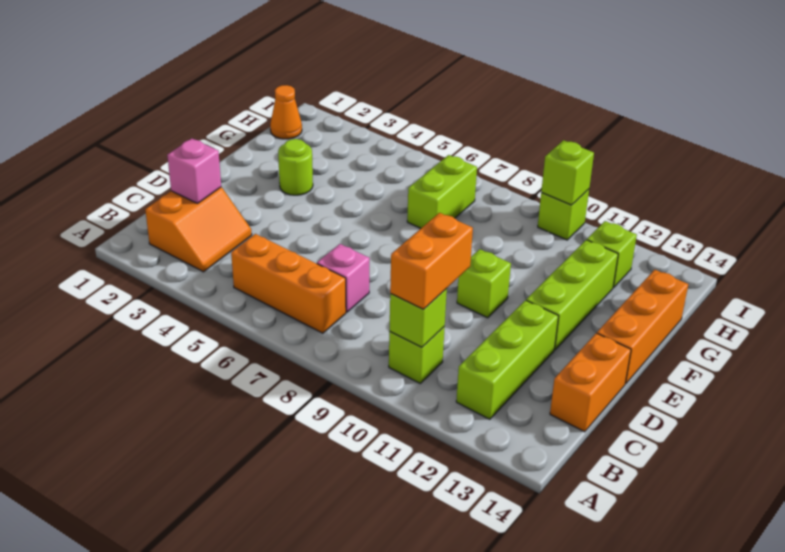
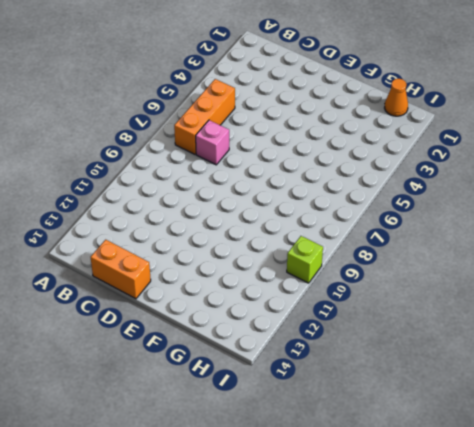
none -> orange 2x2 slope [145,187,252,272]
none -> lime 1x1 brick [389,327,445,383]
none -> lime 1x3 brick [456,300,558,419]

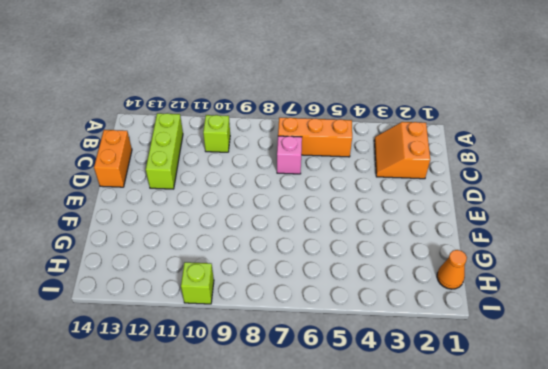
none -> lime 1x1 brick [457,249,511,318]
none -> lime 1x3 brick [526,240,618,350]
none -> orange 1x3 brick [597,270,688,384]

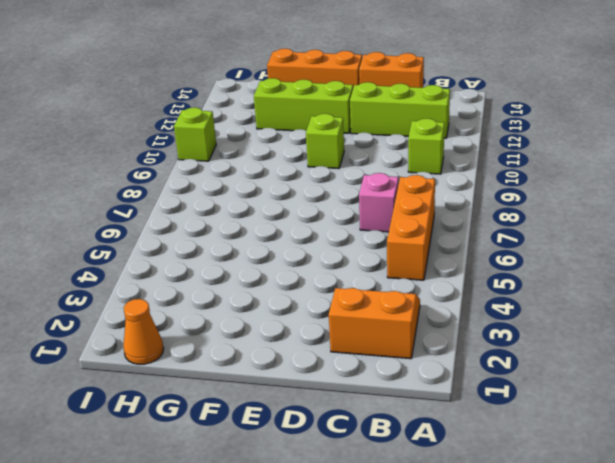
none -> lime 1x1 round brick [278,139,313,195]
none -> lime 1x2 brick [407,155,477,228]
none -> lime 1x1 brick [587,221,637,288]

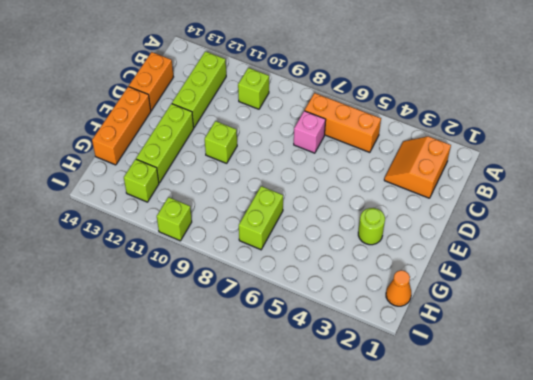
none -> lime 1x1 brick [389,289,447,347]
none -> pink 1x1 brick [167,138,221,203]
none -> lime 1x1 brick [541,140,594,205]

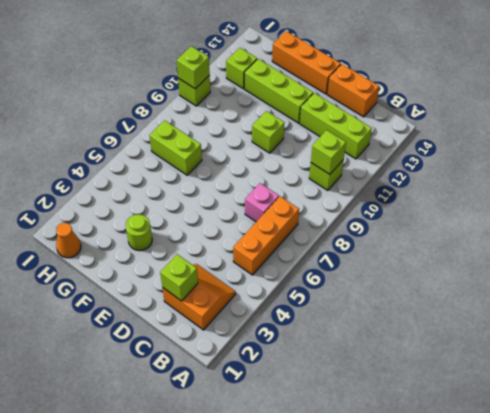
lime 1x1 brick [160,254,198,301] -> pink 1x1 brick [167,138,221,203]
none -> orange 1x2 brick [390,213,473,309]

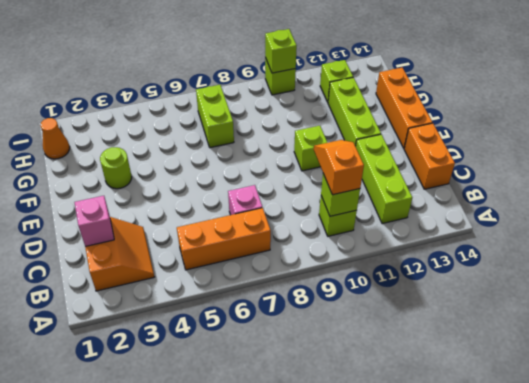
orange 1x2 slope [314,140,364,195] -> orange 1x2 brick [390,213,473,309]

